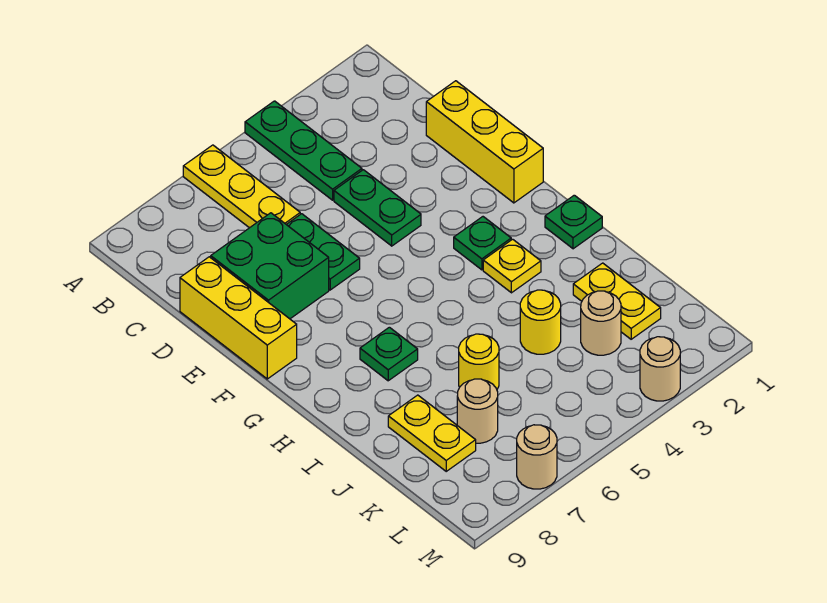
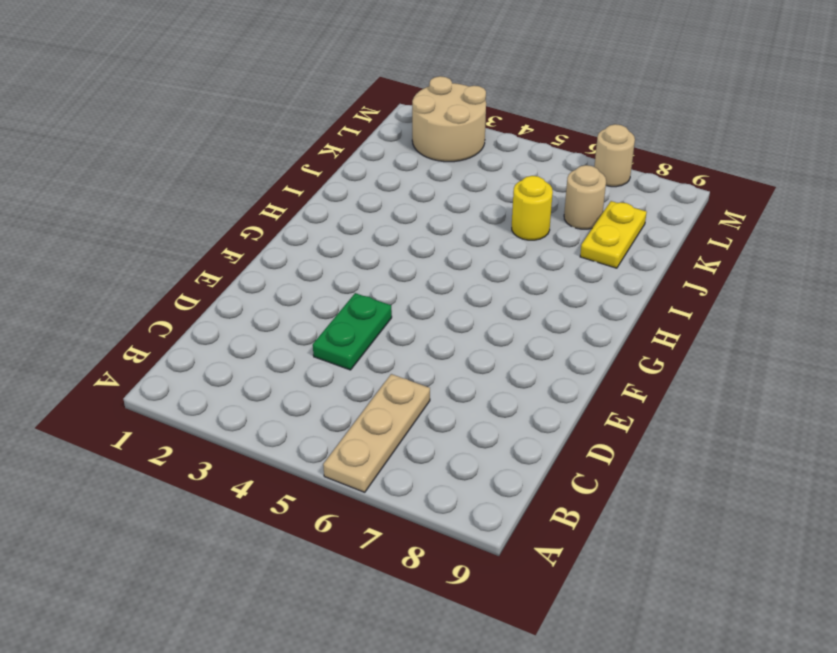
tan 1x3 plate [323,374,430,492] -> yellow 1x3 plate [183,145,300,228]
tan 2x2 round brick [412,76,486,162] -> tan 1x1 round brick [640,337,680,401]
none -> green 1x3 plate [245,101,362,200]
none -> yellow 1x3 brick [426,81,543,203]
none -> green 1x2 plate [286,214,360,290]

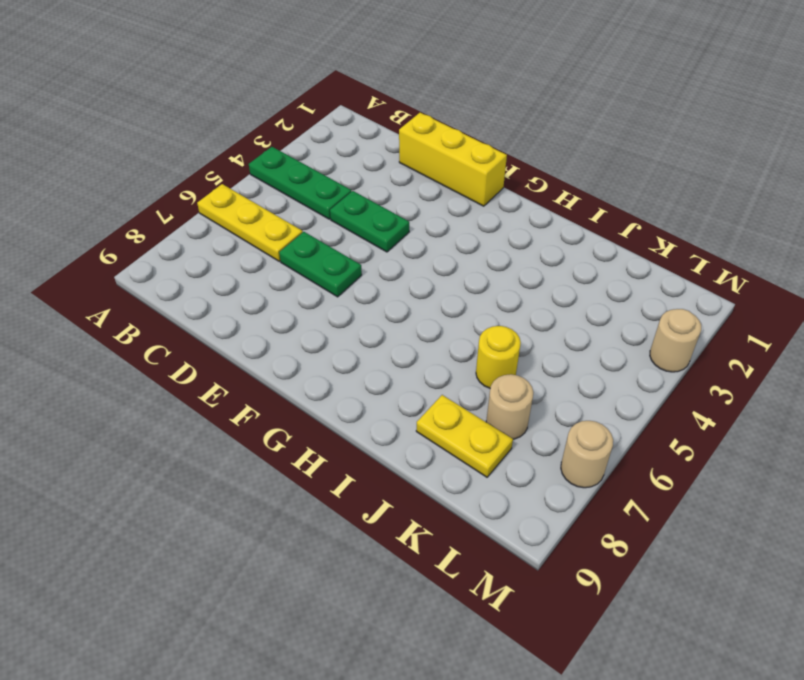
none -> green 2x2 brick [211,213,329,319]
none -> yellow 1x3 brick [180,257,297,379]
none -> green 1x1 plate [454,217,511,270]

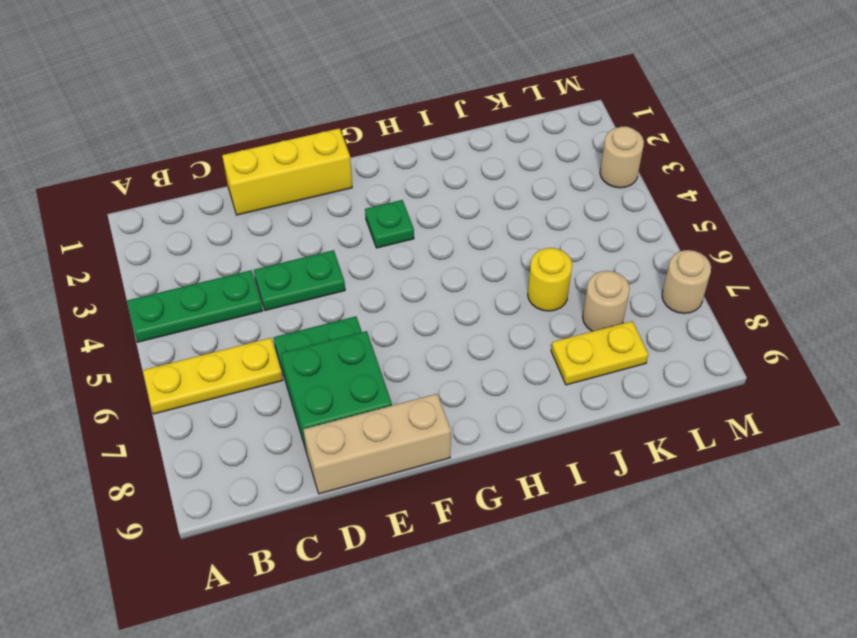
tan 1x3 brick [303,394,451,494] -> yellow 1x3 brick [180,257,297,379]
none -> green 1x1 plate [545,195,602,249]
none -> yellow 1x1 plate [483,239,541,293]
none -> green 1x1 plate [360,327,418,381]

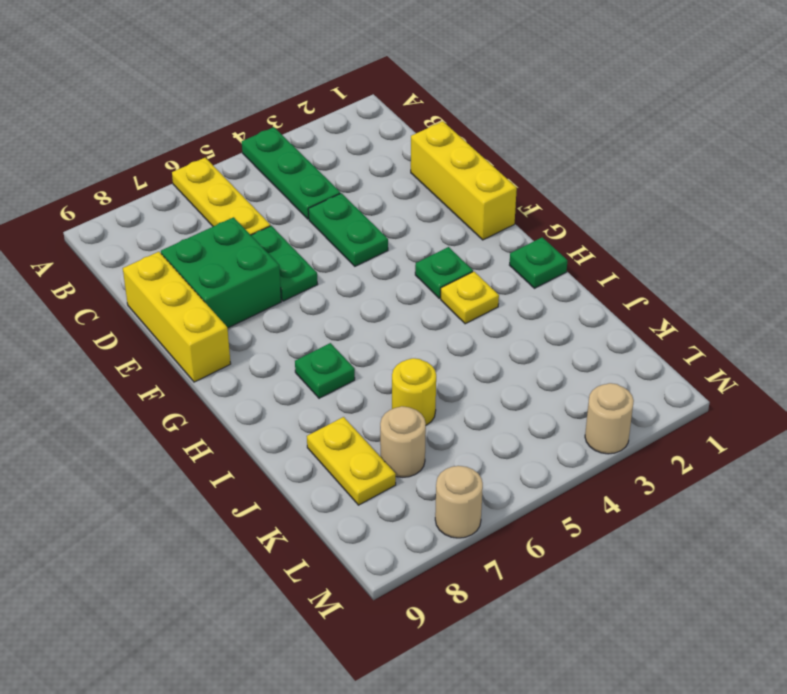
none -> yellow 1x2 plate [573,263,661,339]
none -> yellow 1x1 round brick [520,290,561,354]
none -> tan 1x1 round brick [581,291,621,355]

